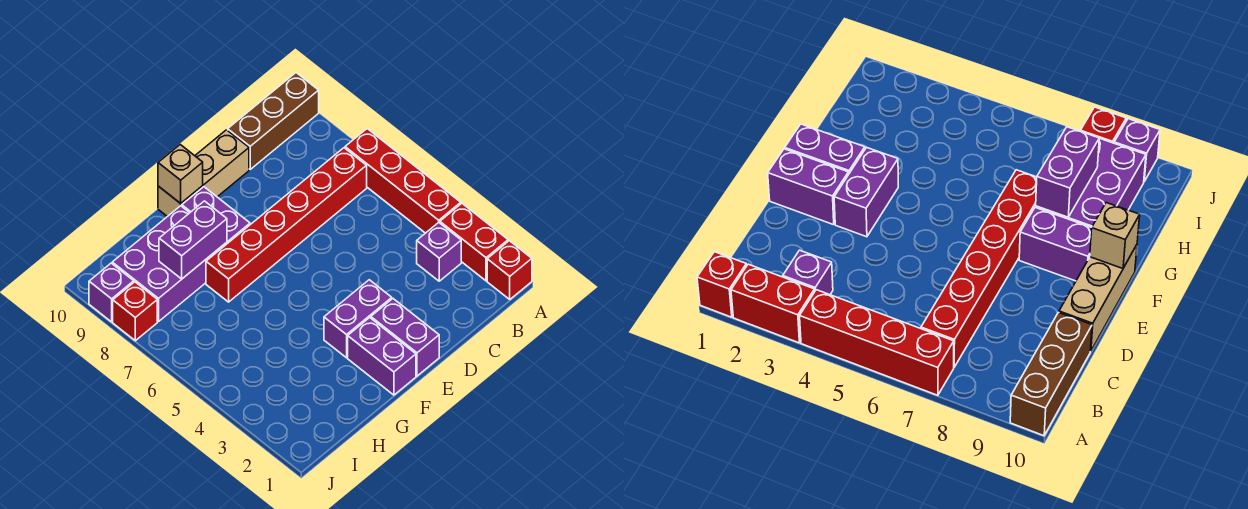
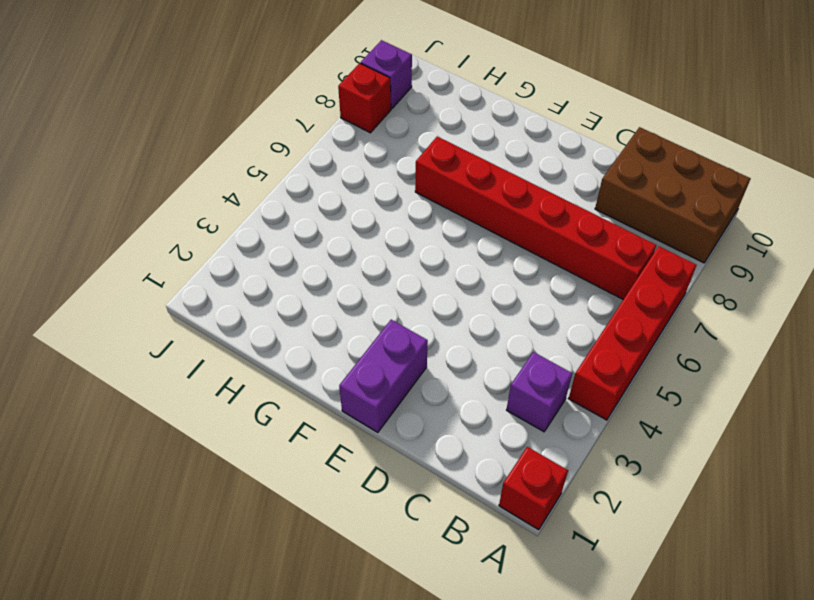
brown 2x3 brick [595,127,751,263] -> brown 1x3 brick [228,73,319,169]
none -> red 1x2 brick [440,204,508,281]
none -> tan 1x3 brick [158,130,249,217]
none -> purple 1x2 brick [324,280,392,358]

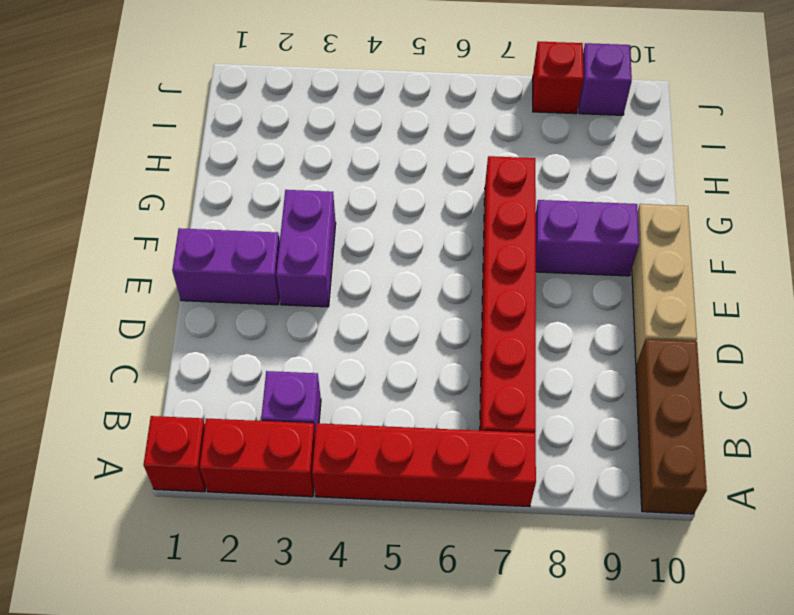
none -> purple 1x2 brick [348,318,416,395]
none -> purple 2x3 brick [112,206,227,322]
none -> tan 1x1 brick [158,145,203,203]

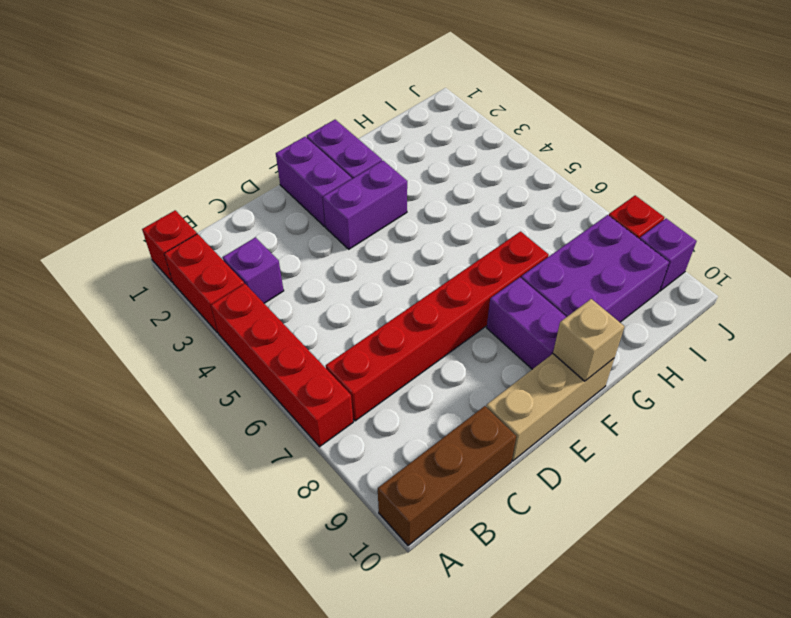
none -> purple 1x2 brick [159,201,227,279]

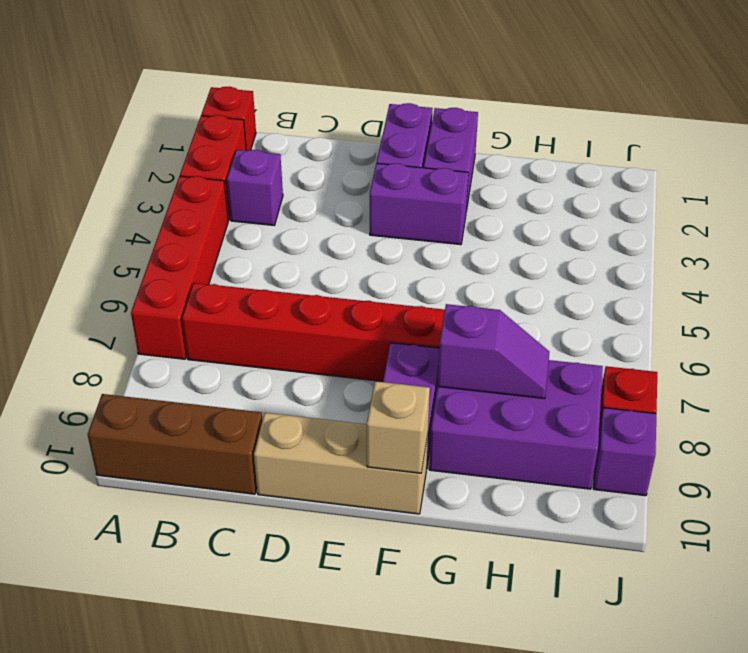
purple 1x2 slope [438,304,549,399] -> purple 1x2 brick [159,201,227,279]

